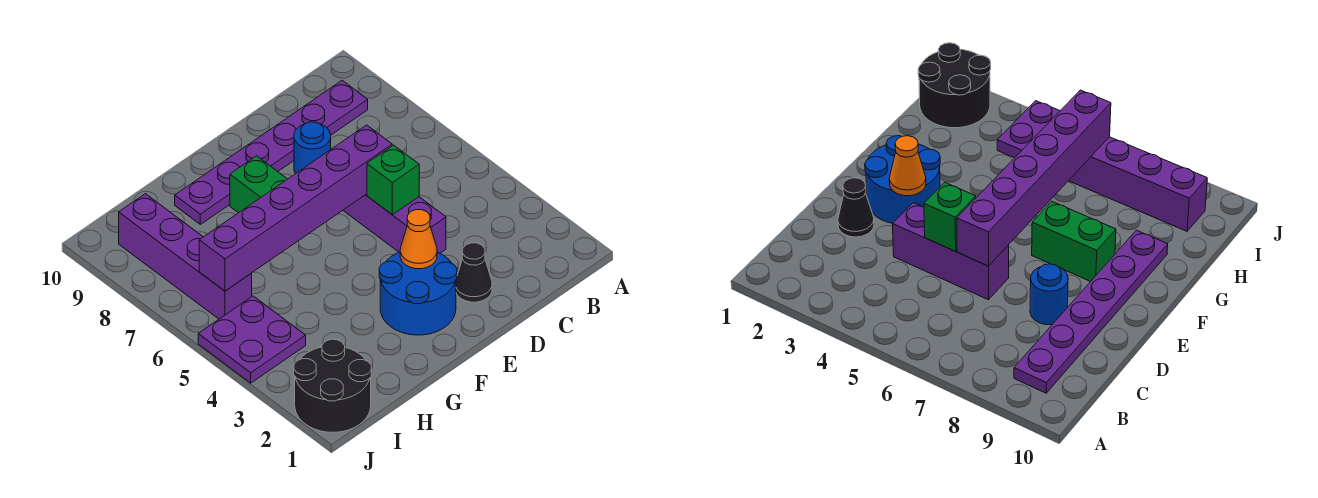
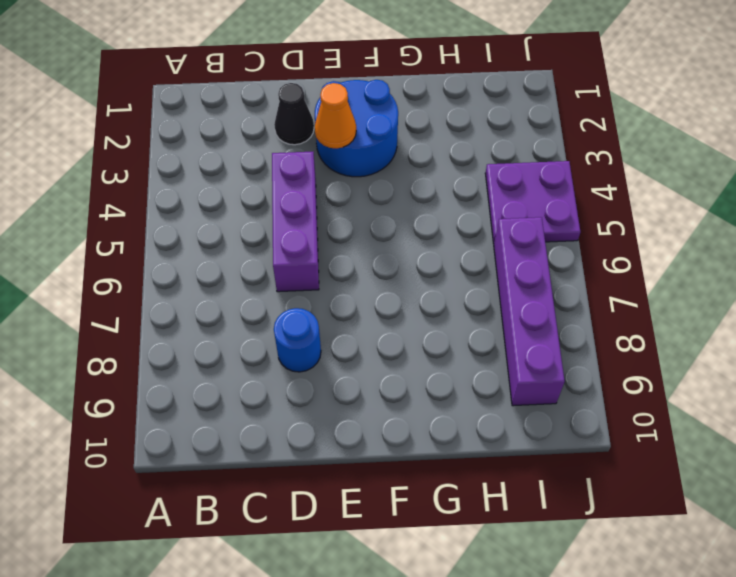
none -> purple 1x6 plate [175,80,368,224]
none -> green 1x2 brick [230,156,287,213]
none -> black 2x2 round brick [294,339,372,432]

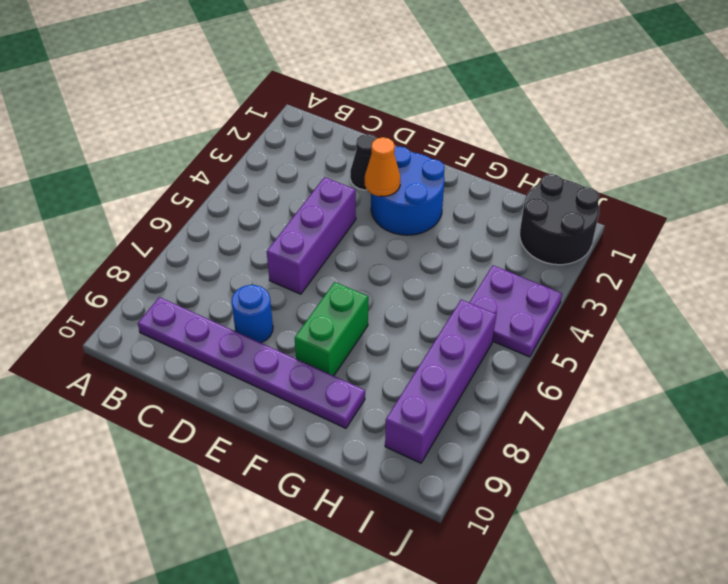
none -> green 1x1 brick [367,145,419,215]
none -> purple 1x6 brick [199,125,392,291]

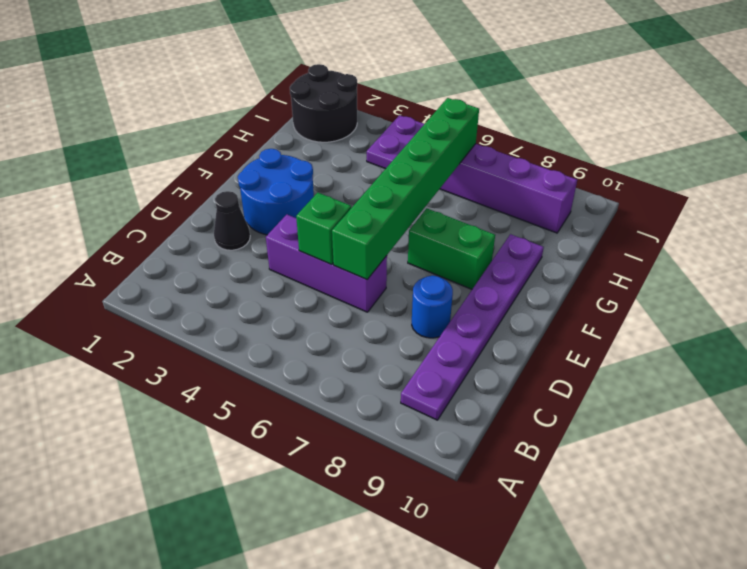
green 1x6 brick [332,98,479,279] -> purple 1x6 brick [199,125,392,291]
none -> orange 1x1 cone [400,210,437,269]

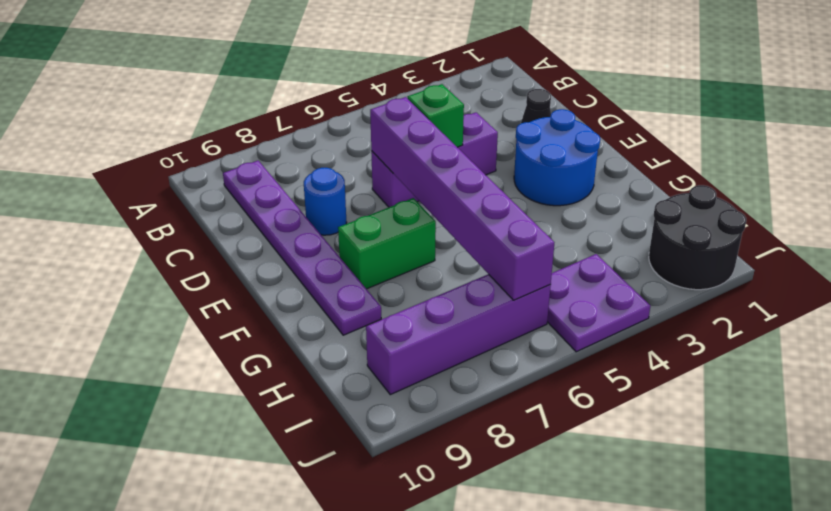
none -> orange 1x1 cone [400,210,437,269]

